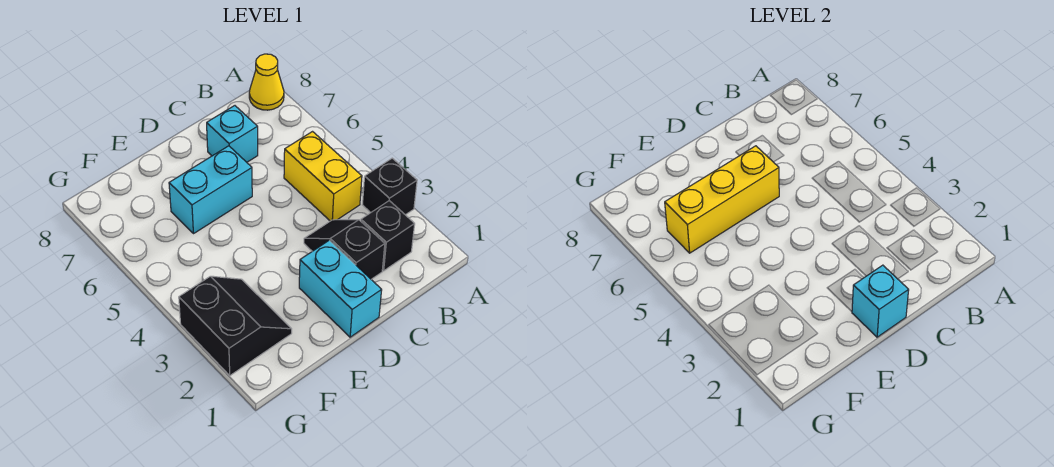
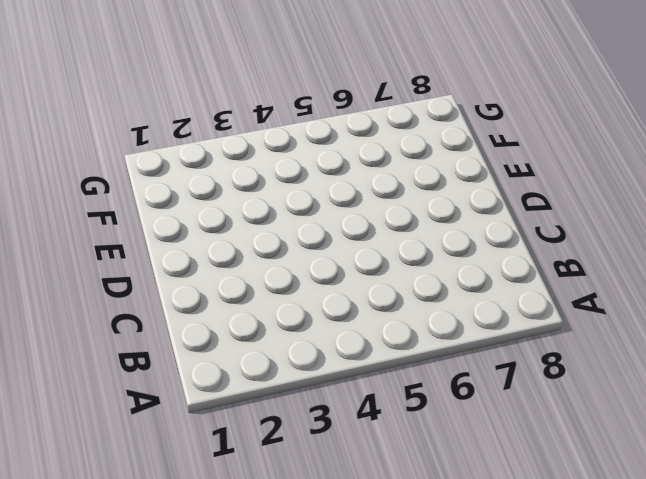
none -> black 1x1 brick [362,158,417,215]
none -> yellow 1x1 cone [249,54,284,110]

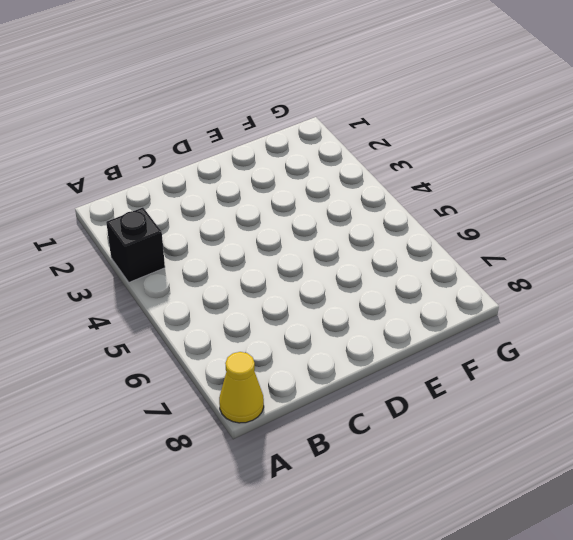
none -> black 1x1 brick [361,201,415,271]
none -> yellow 1x2 brick [284,132,362,221]

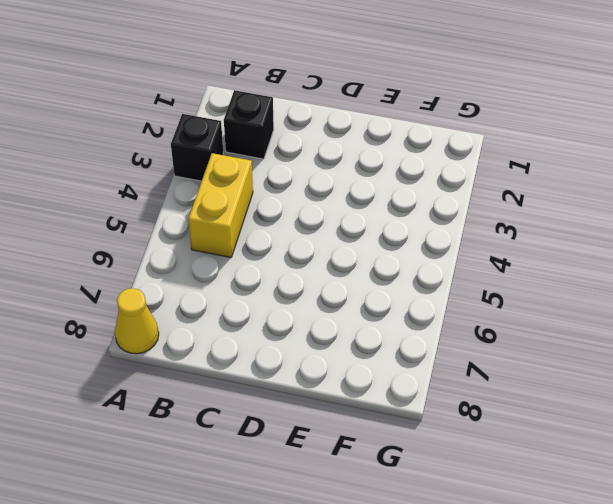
none -> black 1x2 slope [304,220,385,279]
none -> cyan 1x1 brick [207,106,258,162]

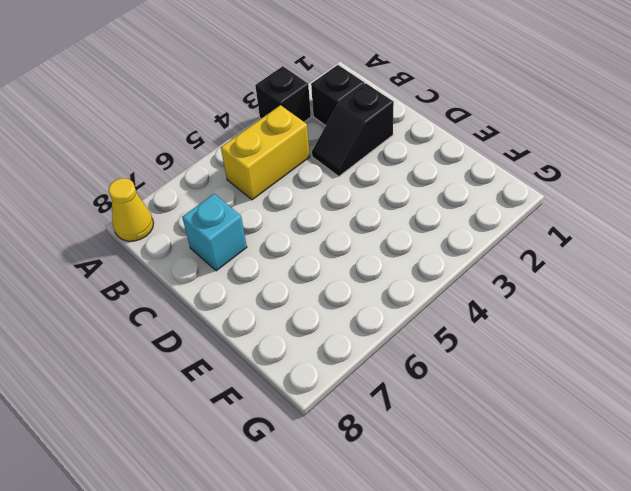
none -> cyan 1x2 brick [299,240,382,337]
none -> cyan 1x2 brick [169,146,252,233]

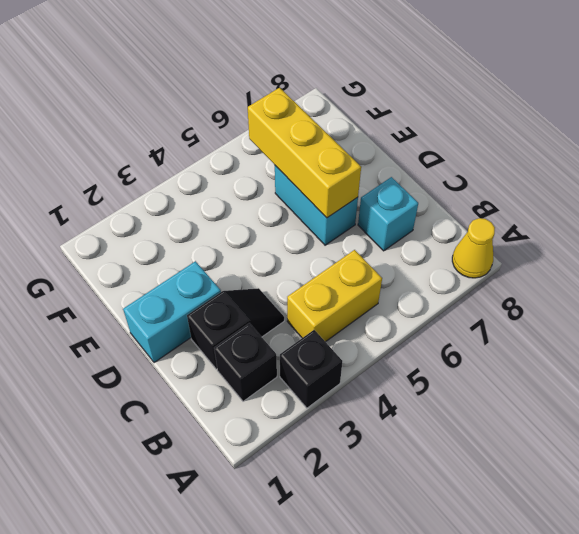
none -> black 2x2 slope [179,276,292,376]
none -> cyan 1x1 brick [852,265,909,337]

